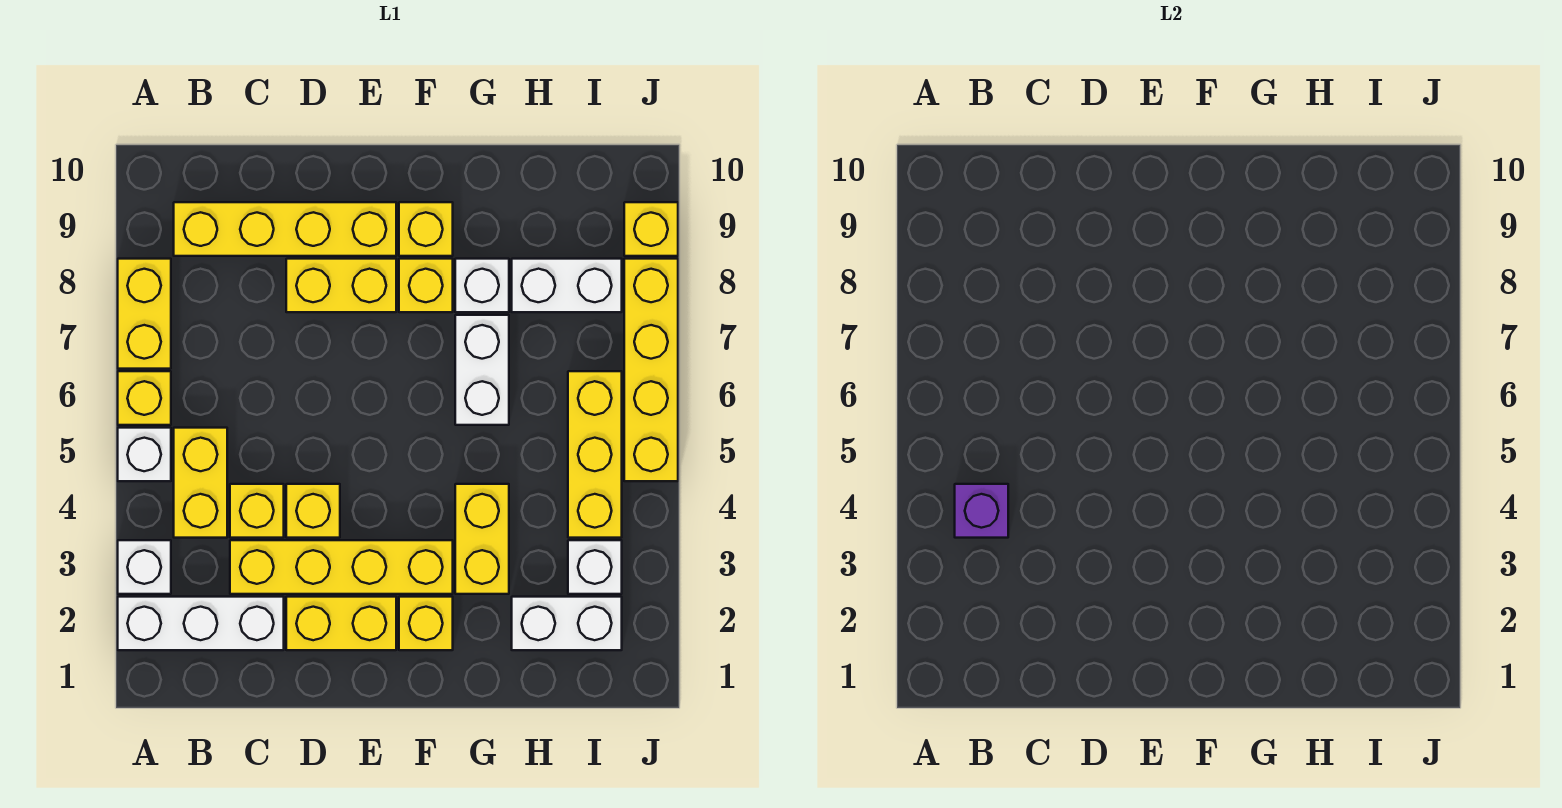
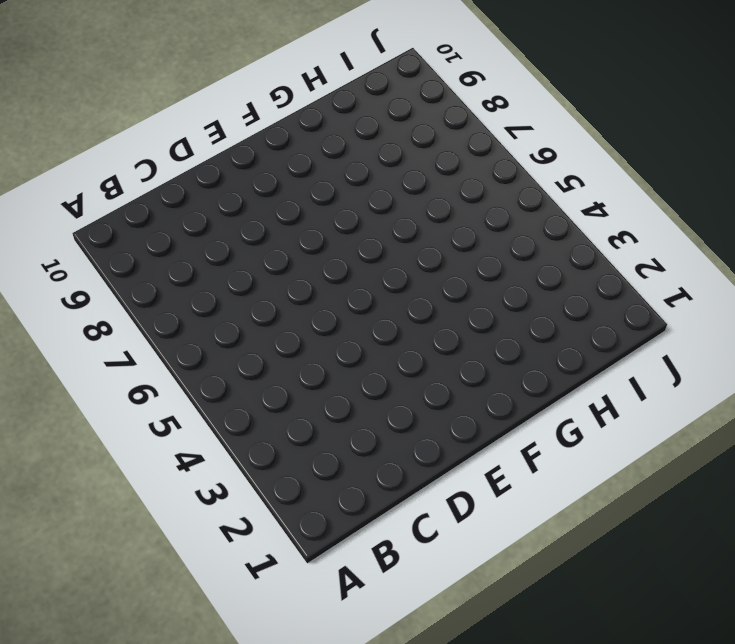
none -> white 1x3 brick [118,597,284,650]
none -> white 1x1 brick [118,540,171,594]
none -> white 1x1 brick [118,428,171,481]

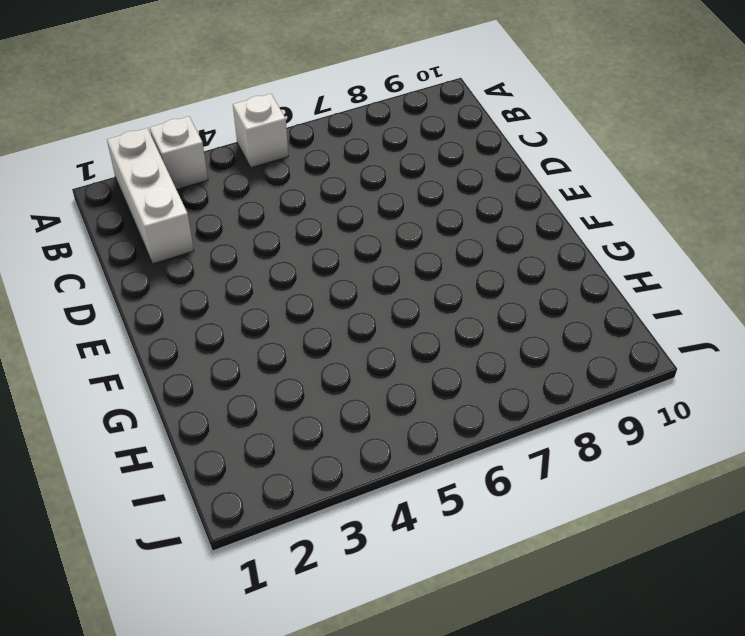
none -> yellow 1x1 brick [118,371,171,425]
none -> yellow 1x2 brick [118,259,171,369]
none -> yellow 1x2 brick [174,428,227,538]

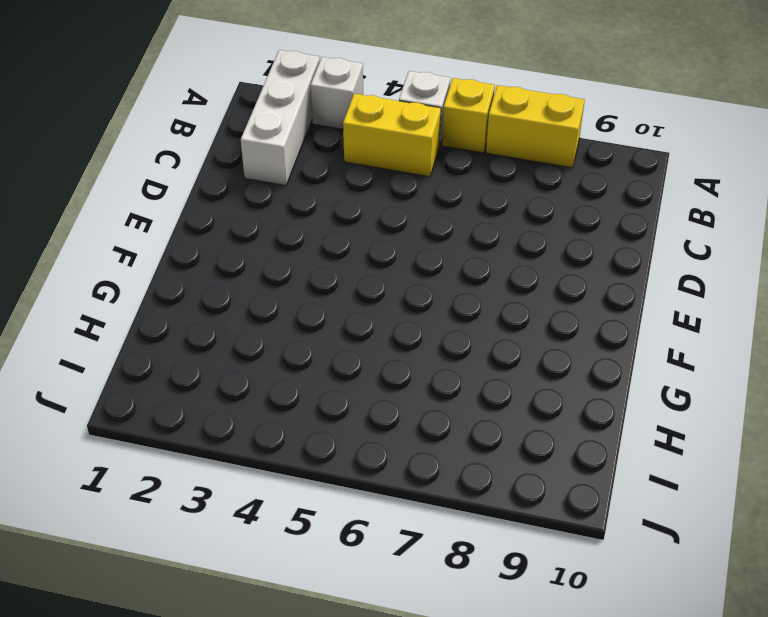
none -> yellow 1x4 brick [174,202,396,256]
none -> yellow 1x4 brick [230,540,453,594]
none -> yellow 1x1 brick [230,484,284,538]

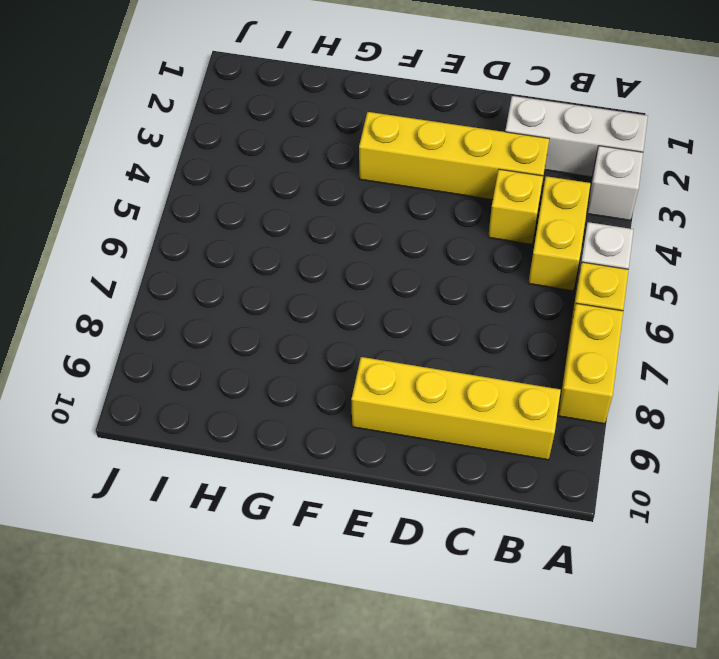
none -> yellow 1x2 brick [286,597,396,650]
none -> yellow 1x1 brick [286,484,340,538]
none -> yellow 1x2 brick [286,259,396,312]

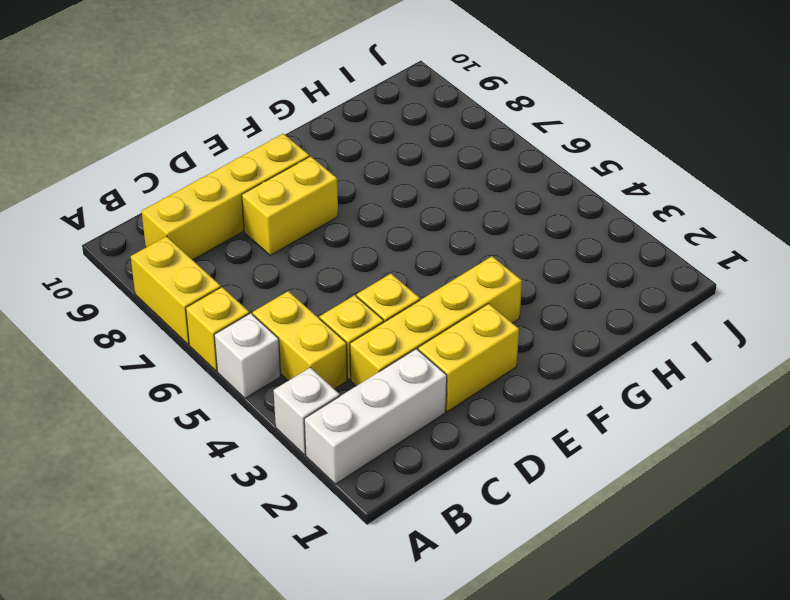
none -> yellow 1x1 brick [399,597,453,650]
none -> yellow 1x1 brick [399,259,453,312]
none -> yellow 1x1 brick [399,202,453,256]

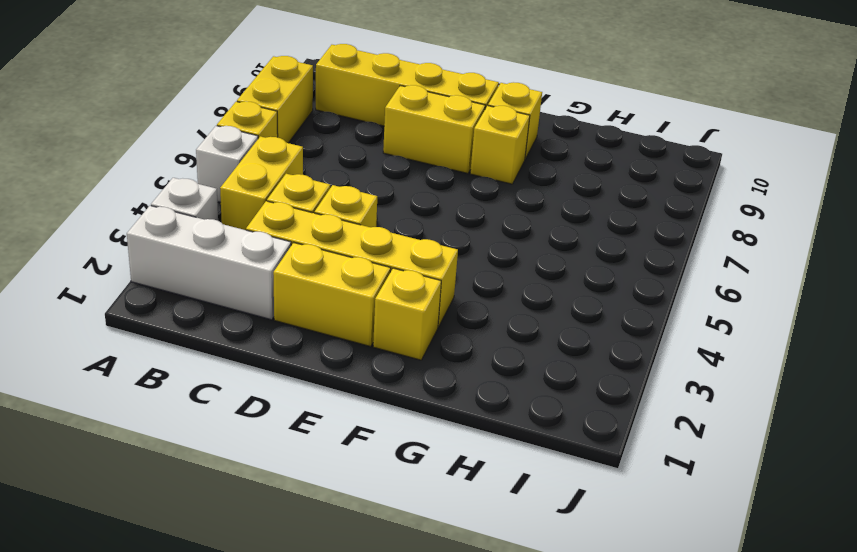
none -> yellow 1x2 brick [455,484,509,594]
none -> white 1x2 brick [455,315,509,425]
none -> white 1x1 brick [455,259,509,312]

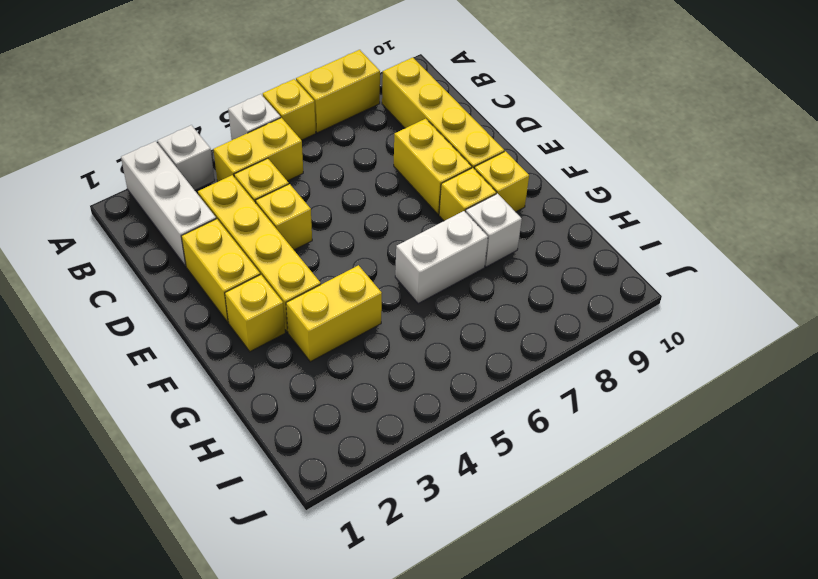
none -> white 1x2 brick [512,597,622,650]
none -> white 1x2 brick [512,259,622,312]
none -> white 1x1 brick [568,540,622,594]

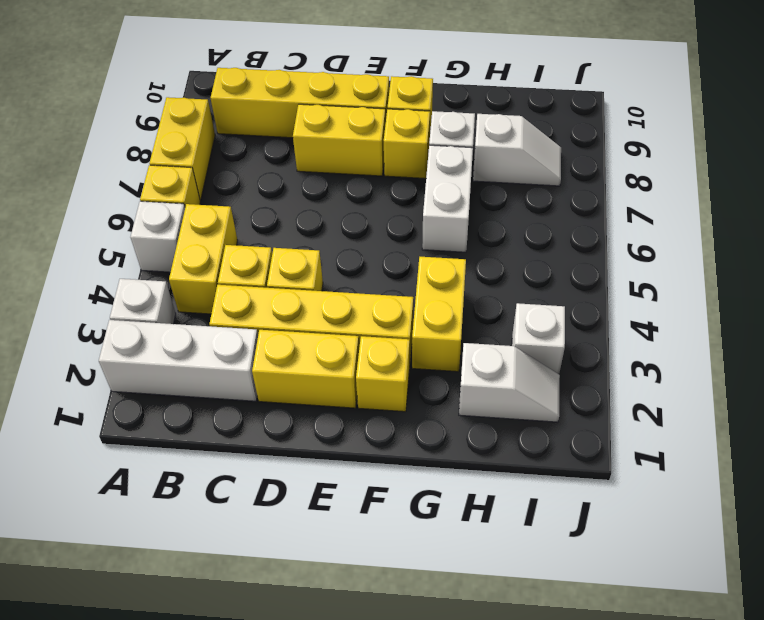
white 1x2 slope [459,343,560,422] -> white 1x2 brick [512,597,622,650]
white 1x2 slope [473,114,561,186] -> white 1x2 brick [512,259,622,312]
none -> yellow 1x3 brick [568,371,622,538]
none -> yellow 1x4 brick [624,259,678,481]
none -> yellow 1x1 brick [624,202,678,256]

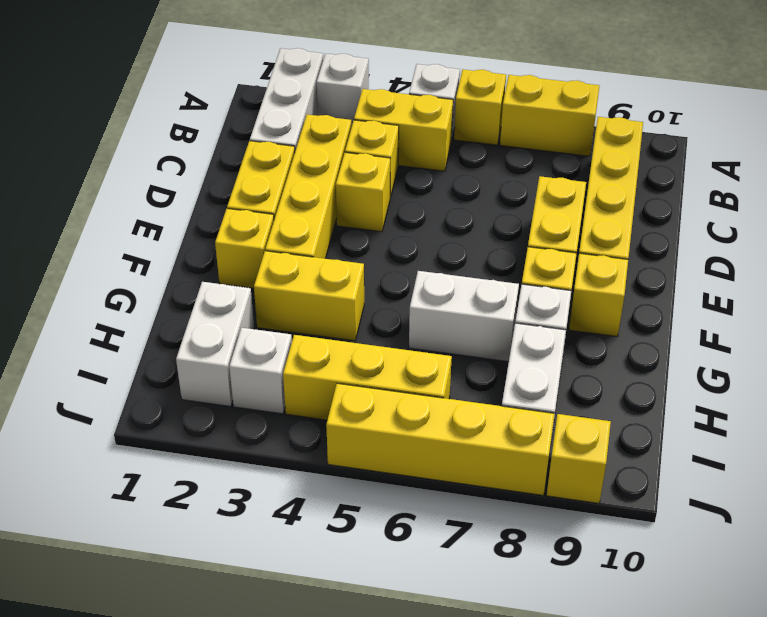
none -> purple 1x1 brick [955,484,1008,538]

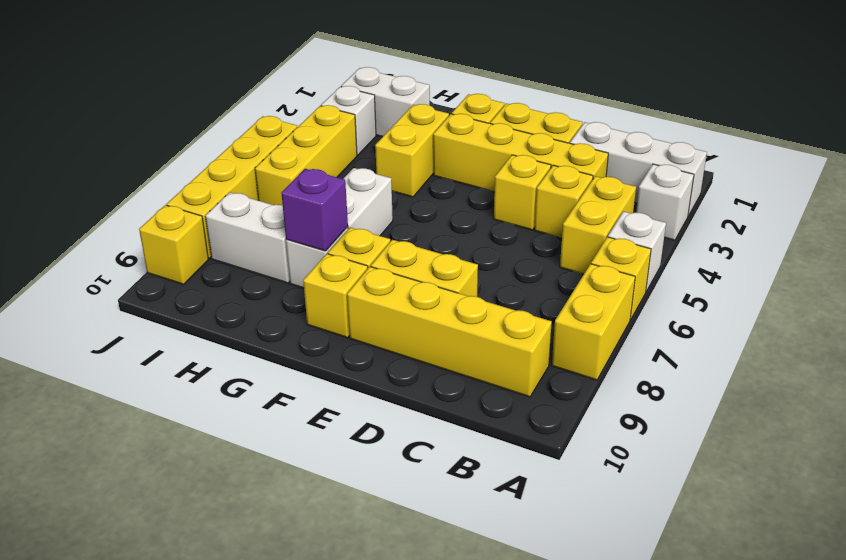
purple 1x1 brick [282,169,348,251] -> purple 1x1 brick moved to [955,484,1008,538]

